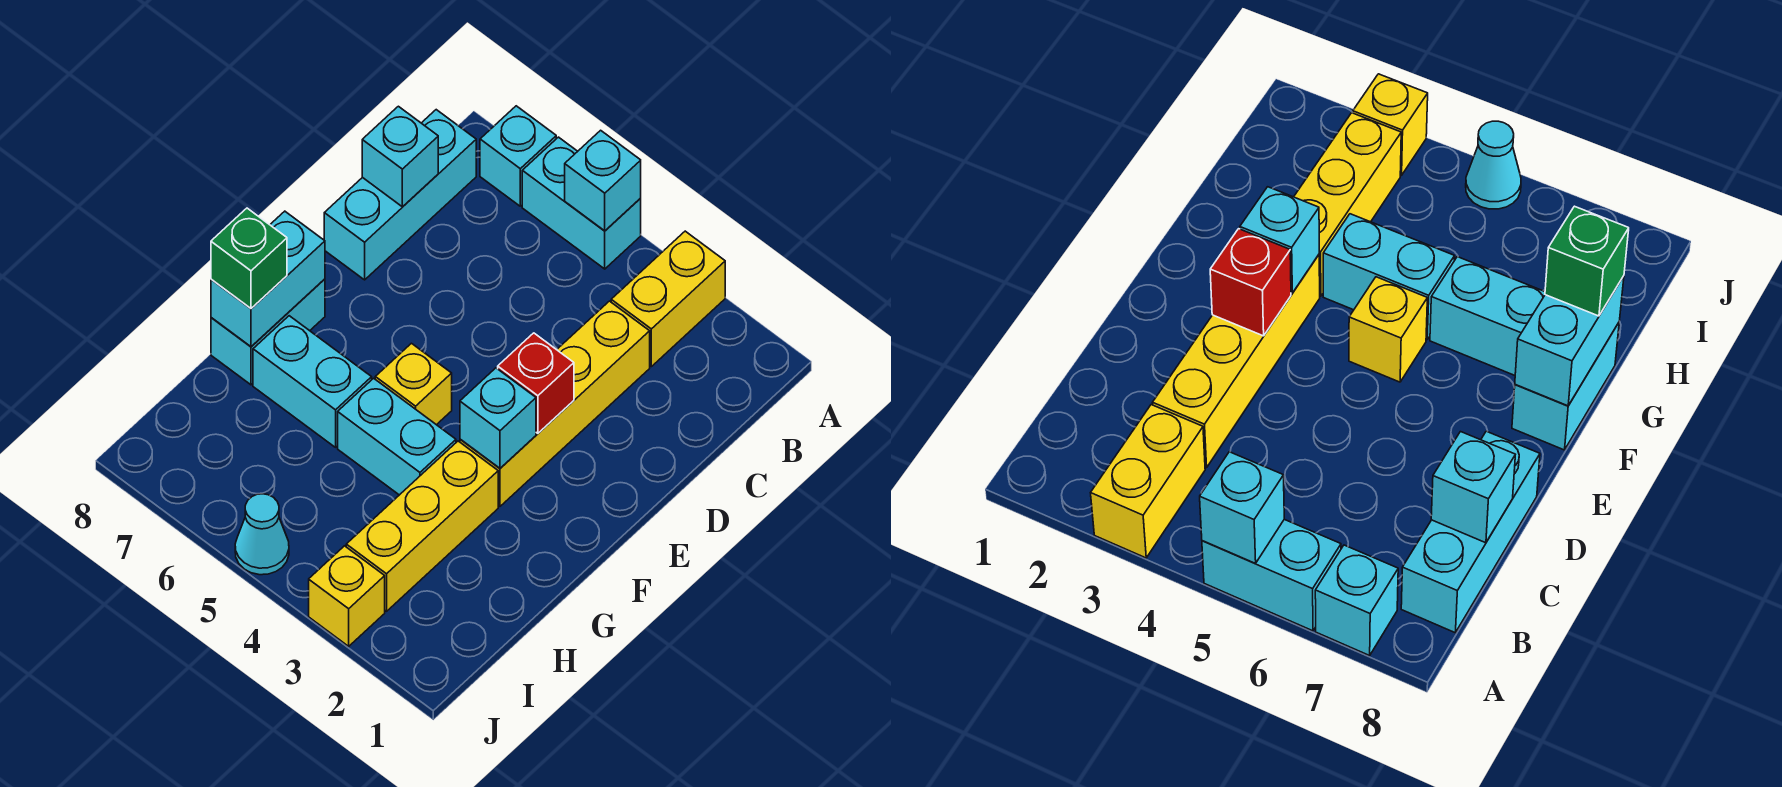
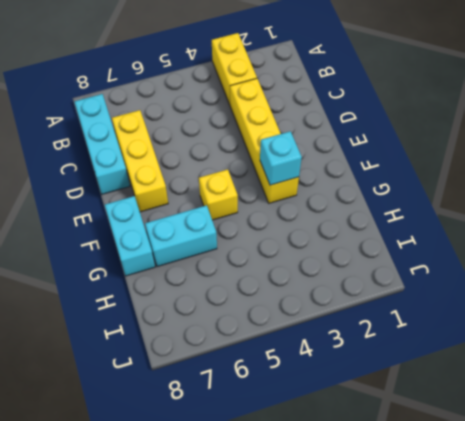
yellow 1x3 brick [112,110,168,212] -> yellow 1x3 brick moved to [346,441,498,611]
none -> cyan 1x2 brick [522,137,641,269]
none -> cyan 1x1 brick [480,106,556,206]
none -> cyan 1x2 brick [338,378,456,495]

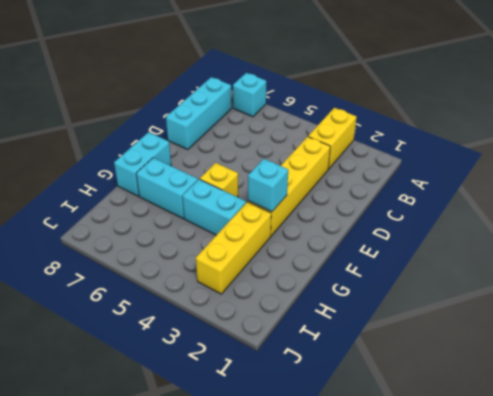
none -> cyan 1x2 brick [522,137,641,269]
none -> yellow 1x1 brick [309,546,385,646]
none -> cyan 1x1 cone [235,494,289,575]

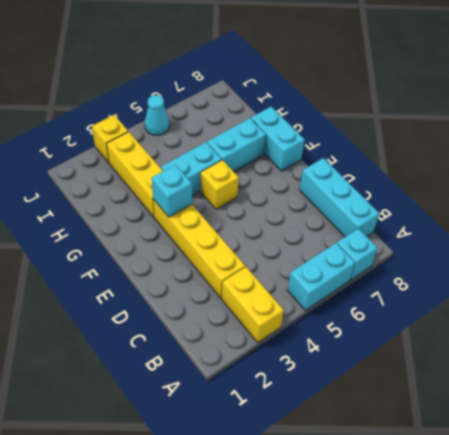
none -> cyan 1x1 brick [565,130,641,231]
none -> cyan 1x1 brick [362,106,438,207]
none -> red 1x1 brick [498,333,574,433]

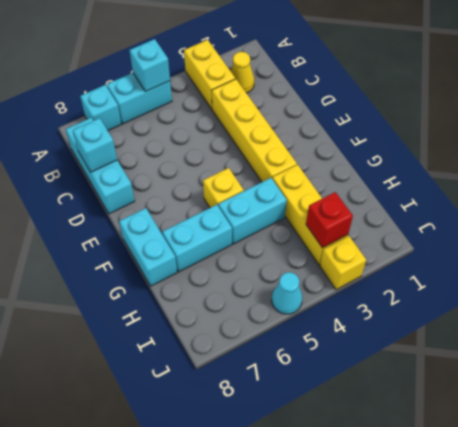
yellow 1x1 cone [231,52,254,93] -> none
red 1x1 brick [306,192,353,248] -> red 1x1 brick moved to [498,333,574,433]
none -> cyan 1x1 brick [460,368,536,468]
none -> cyan 1x2 brick [211,211,325,347]
none -> green 1x1 brick [211,208,287,308]

